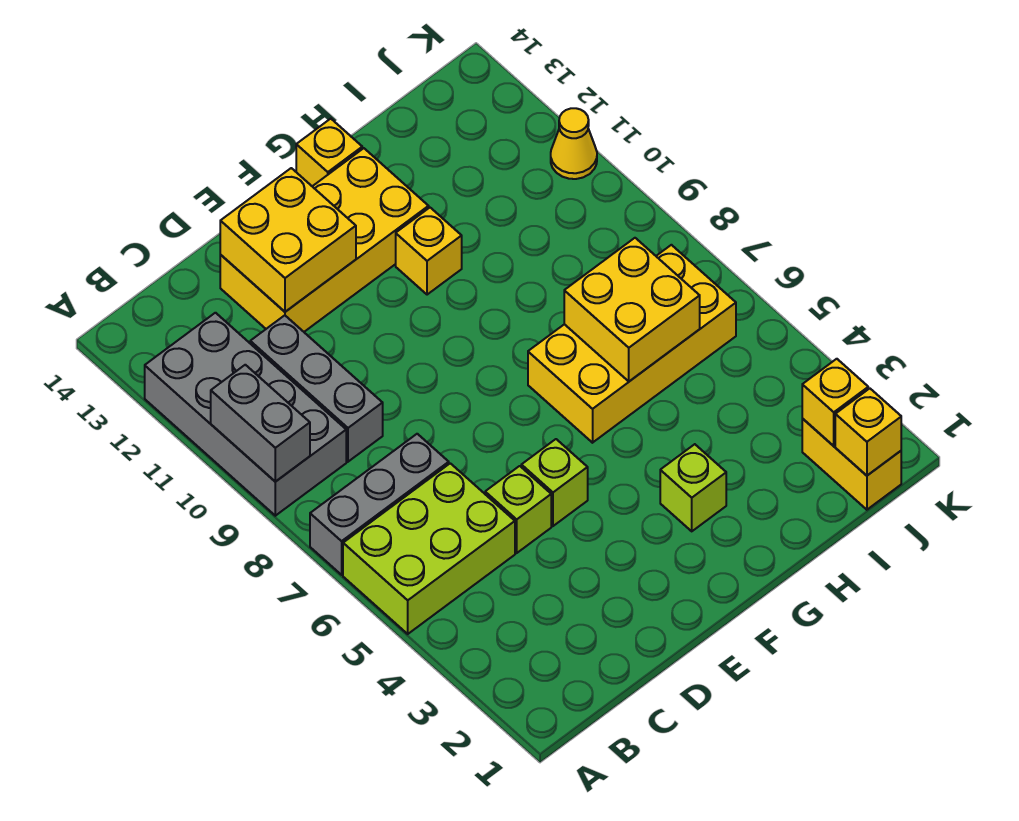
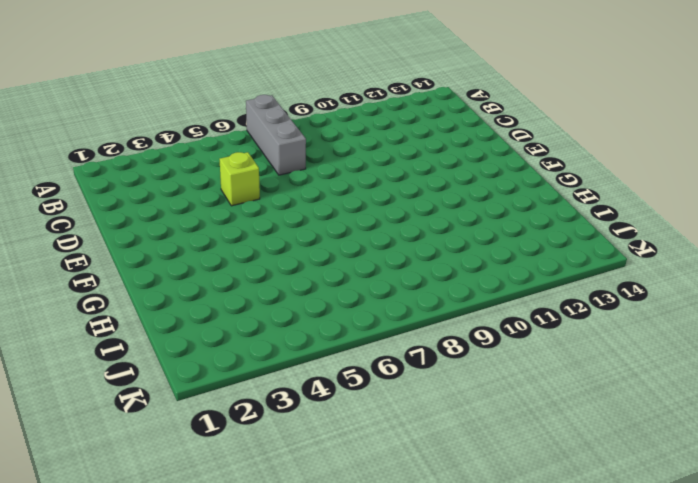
none -> lime 2x3 brick [343,463,515,634]
none -> grey 2x4 brick [145,313,346,516]
none -> grey 1x3 brick [250,315,383,462]

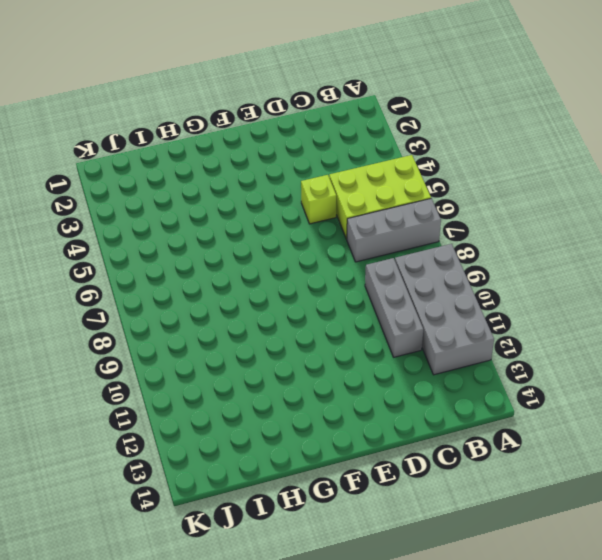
none -> yellow 2x4 brick [220,148,429,332]
none -> lime 1x1 brick [521,439,588,526]
none -> lime 1x1 brick [660,444,726,531]

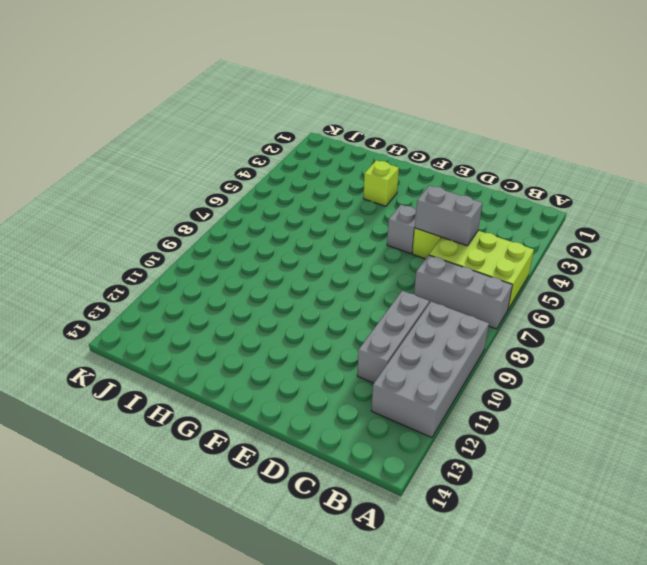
grey 1x2 brick [415,186,482,246] -> grey 1x2 brick turned to [211,365,310,482]
grey 1x1 brick [387,205,416,254] -> lime 1x1 brick [521,439,588,526]
none -> yellow 2x4 brick [220,148,429,332]
none -> yellow 2x4 brick [528,245,736,443]
none -> yellow 1x1 brick [396,208,462,295]

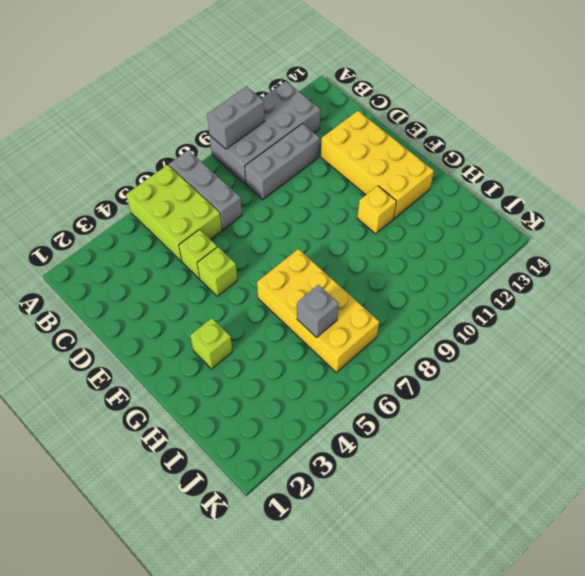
grey 1x1 brick [297,285,339,337] -> yellow 2x2 brick [564,238,700,381]
none -> yellow 1x1 brick [296,119,362,186]
none -> yellow 1x2 brick [802,419,901,510]
none -> yellow 1x1 cone [551,108,597,179]

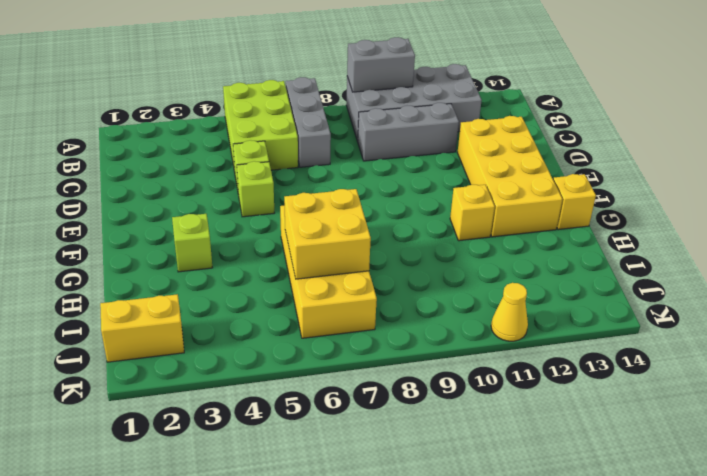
none -> yellow 2x2 brick [220,168,356,312]
none -> yellow 1x1 brick [835,388,901,476]
none -> yellow 1x1 brick [802,359,868,446]

